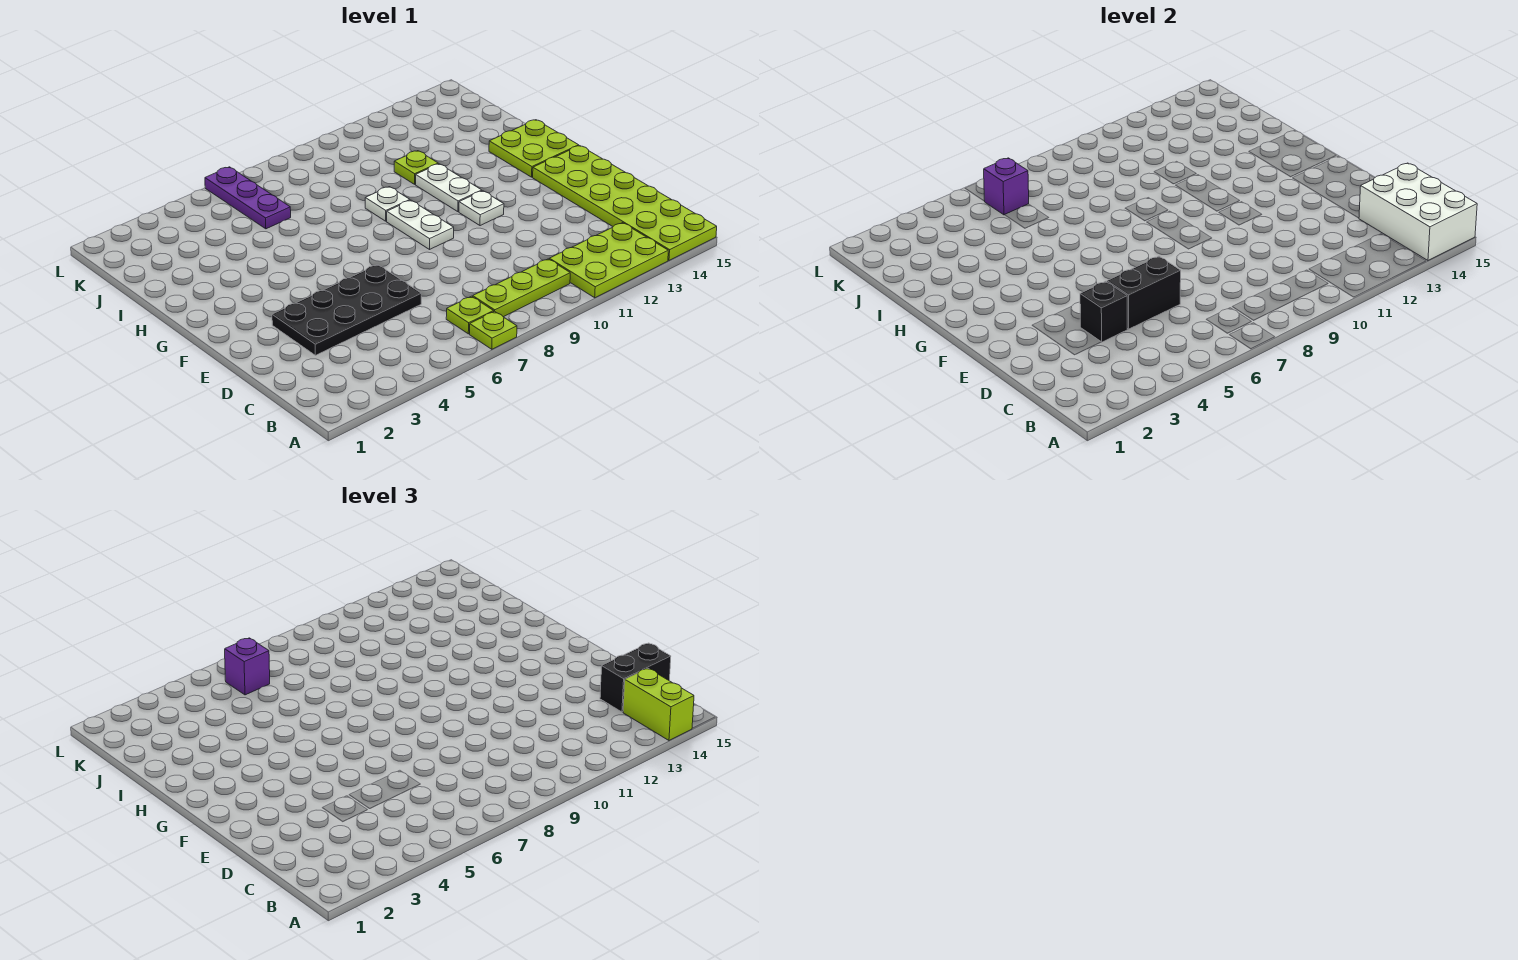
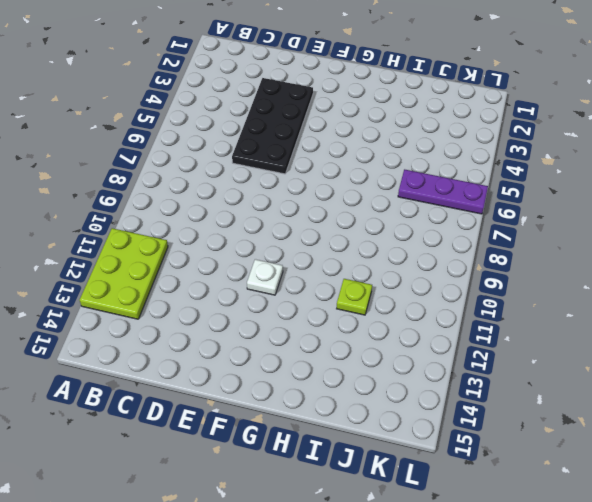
none -> lime 1x1 plate [470,311,517,349]
none -> lime 2x6 plate [533,146,717,260]
none -> lime 1x1 plate [446,296,494,334]

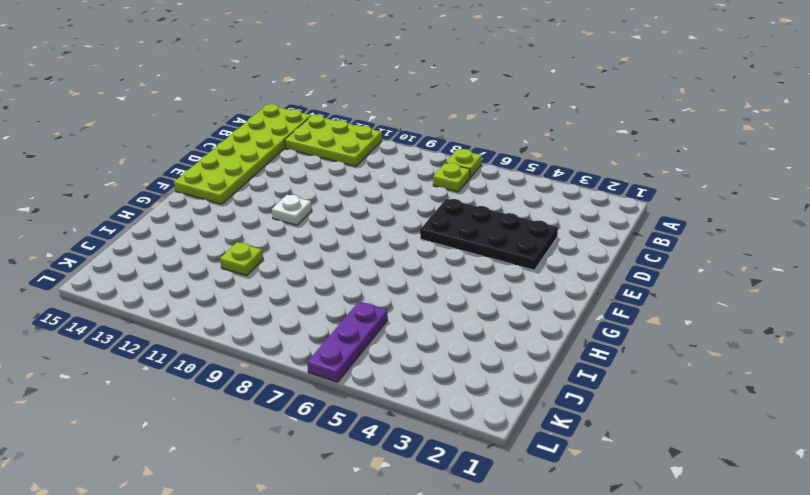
none -> lime 1x3 plate [473,259,570,317]
none -> white 1x2 plate [387,200,454,250]
none -> white 1x2 plate [416,164,482,212]

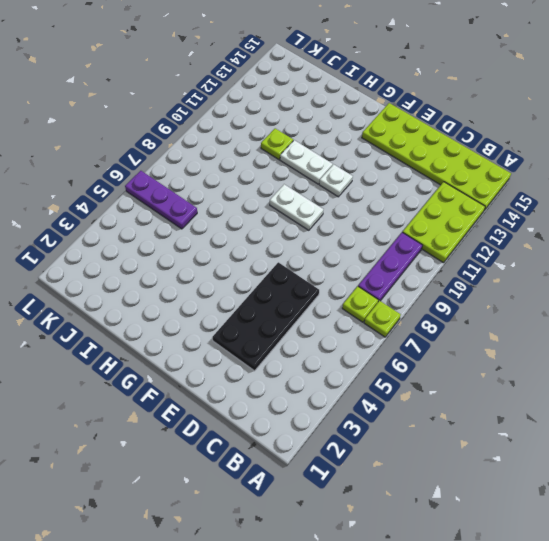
purple 1x3 plate [358,232,422,302] -> lime 1x3 plate [473,259,570,317]
none -> lime 2x2 plate [489,120,579,177]
none -> white 1x1 plate [365,187,410,221]
none -> white 2x3 brick [1359,163,1477,260]

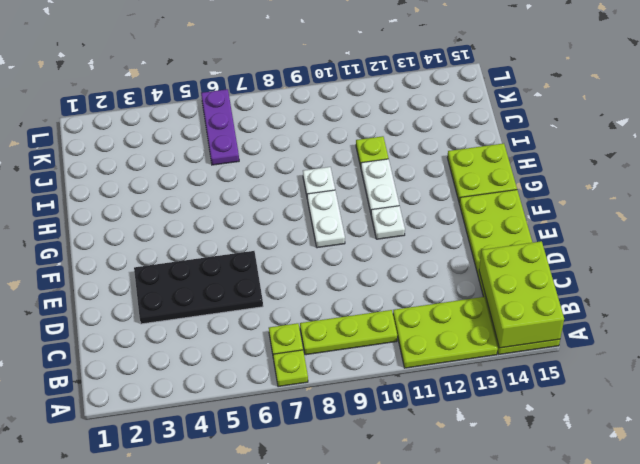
lime 2x3 brick [479,241,564,348] -> white 2x3 brick [1359,163,1477,260]
none -> black 1x1 brick [1080,281,1127,342]
none -> black 1x2 brick [1107,256,1181,329]
none -> purple 1x1 brick [984,158,1029,215]

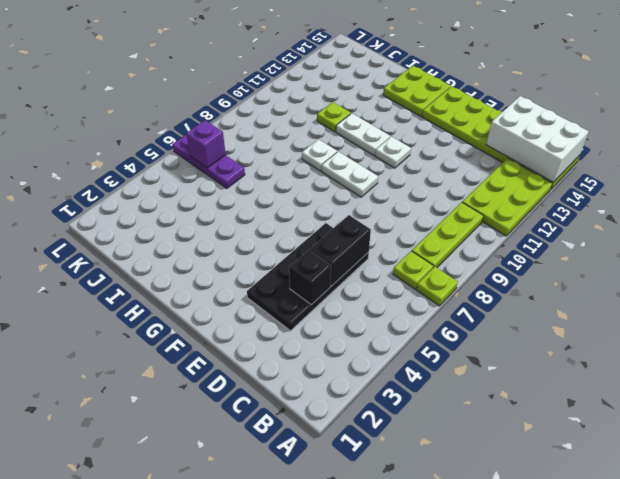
none -> lime 1x2 brick [623,668,694,740]
none -> black 1x2 brick [600,643,671,712]
none -> purple 1x1 brick [225,638,270,695]

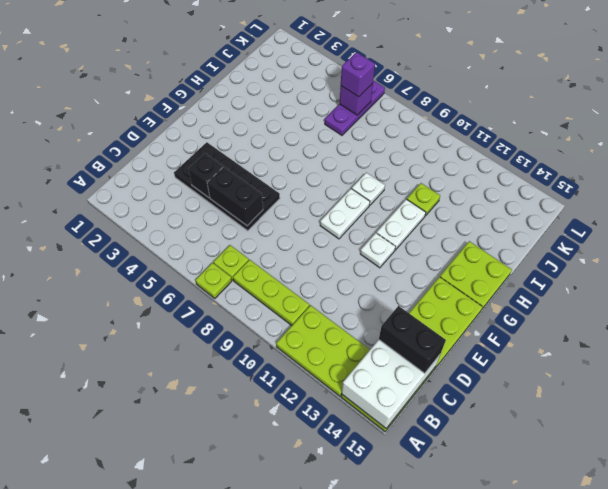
none -> lime 1x2 brick [623,668,694,740]

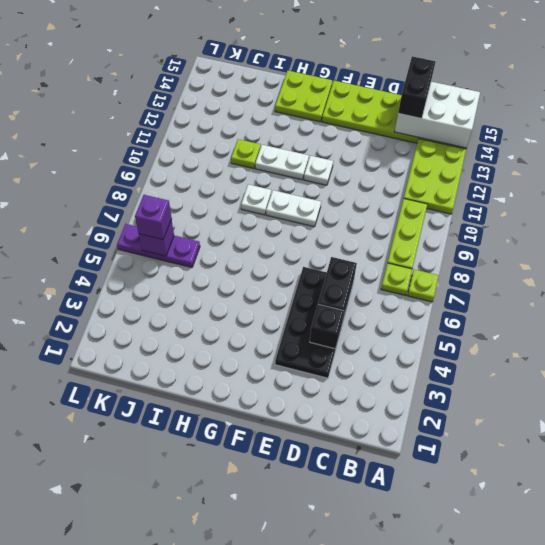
none -> lime 1x2 brick [623,668,694,740]

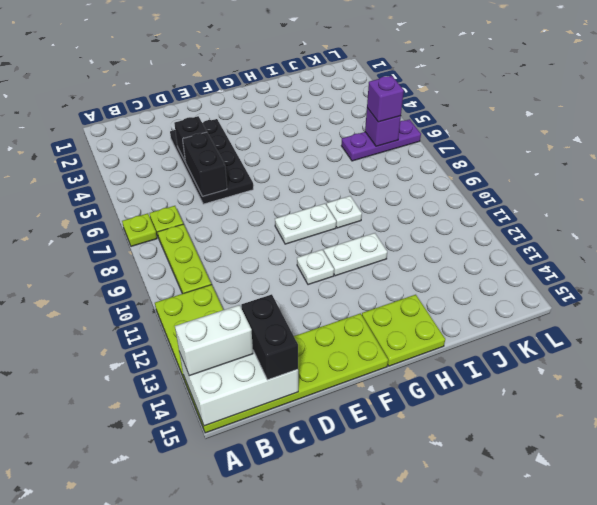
white 1x2 brick [175,305,253,376] -> lime 1x2 brick [623,668,694,740]
none -> lime 1x1 plate [394,151,438,184]

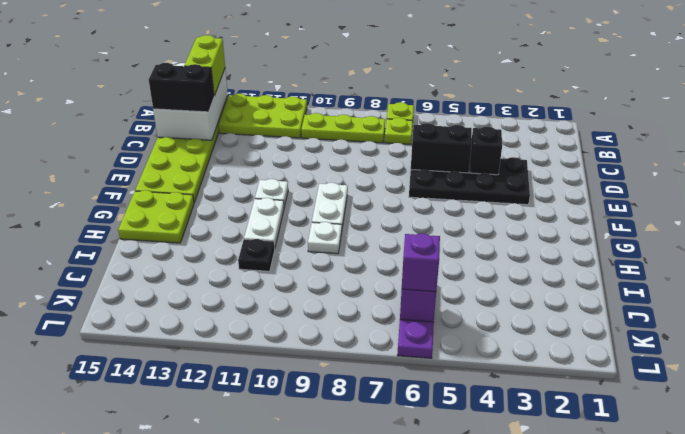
black 1x1 plate [238,239,275,271] -> lime 1x1 plate [394,151,438,184]

